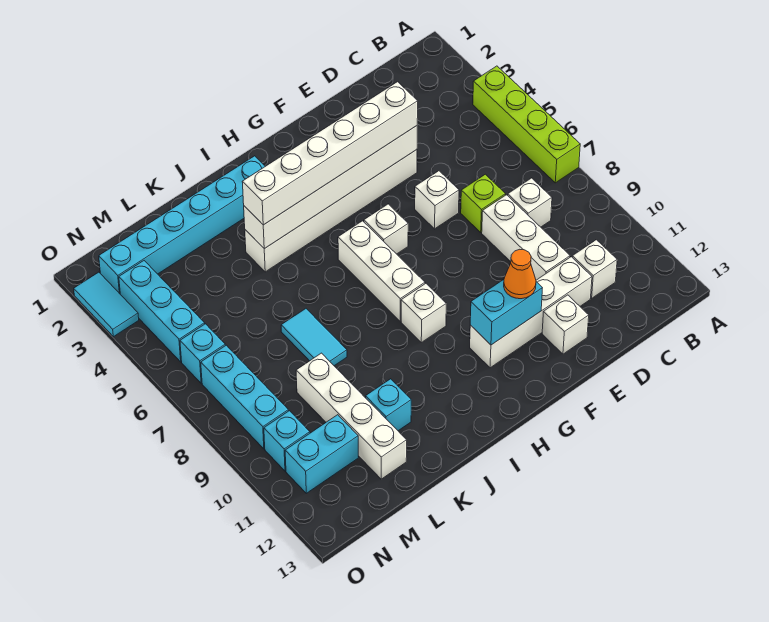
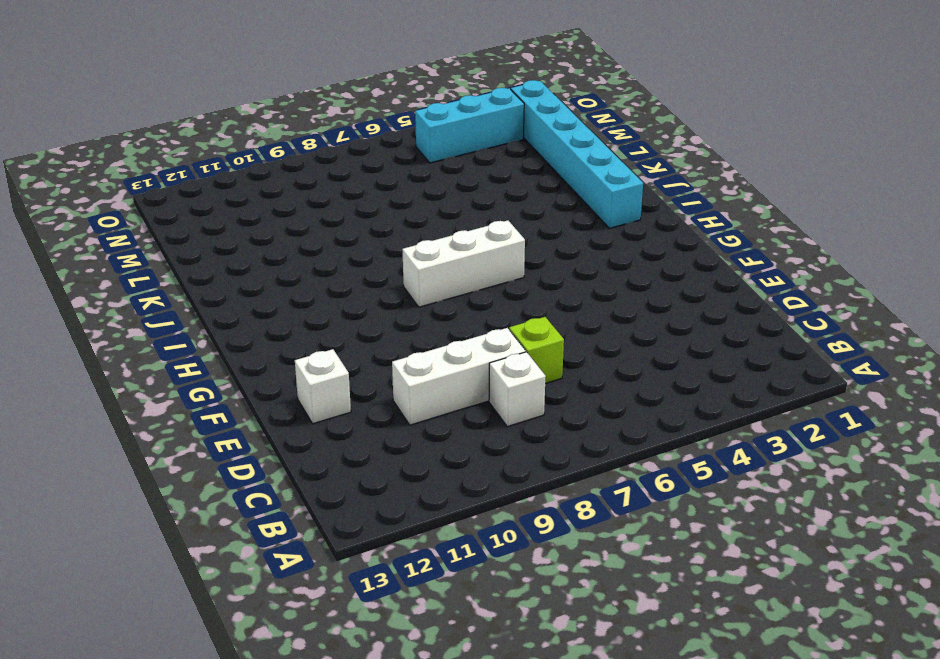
none -> lime 1x4 brick [473,66,580,183]
none -> white 1x1 brick [572,240,617,298]
none -> white 1x4 brick [470,257,592,368]

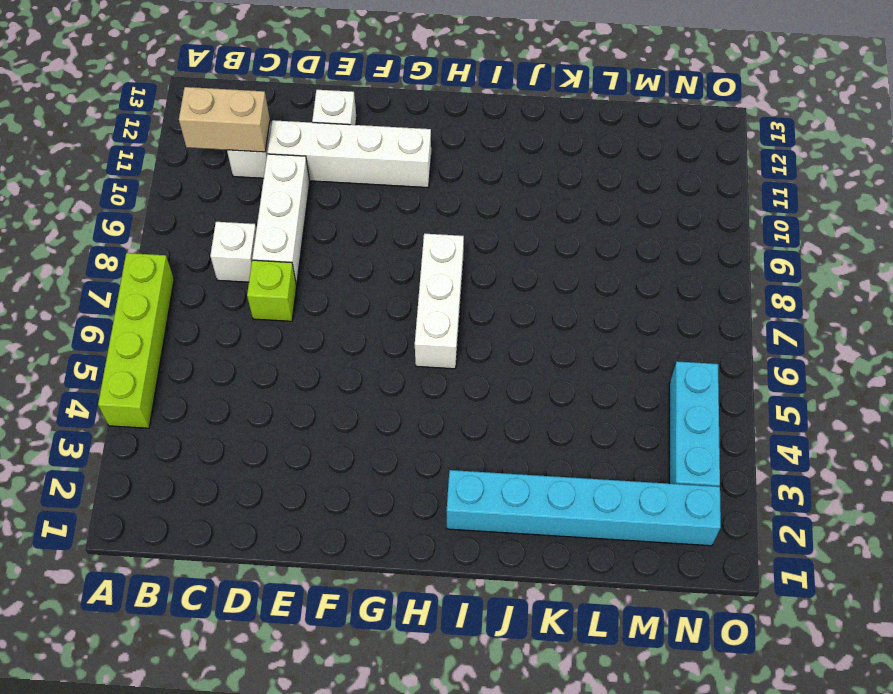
tan 1x2 brick [179,87,270,152] -> none
none -> white 1x6 brick [245,150,417,272]
none -> white 1x1 brick [415,171,459,229]
none -> white 1x1 brick [364,204,408,254]

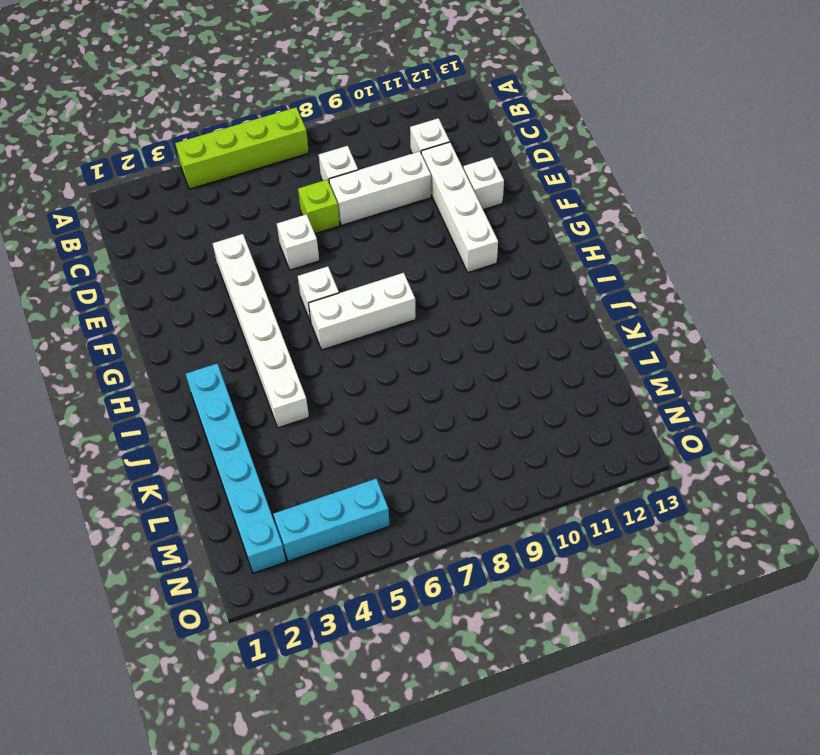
none -> white 1x1 brick [401,284,446,343]
none -> cyan 1x2 tile [281,309,347,366]
none -> cyan 1x1 brick [366,379,411,431]

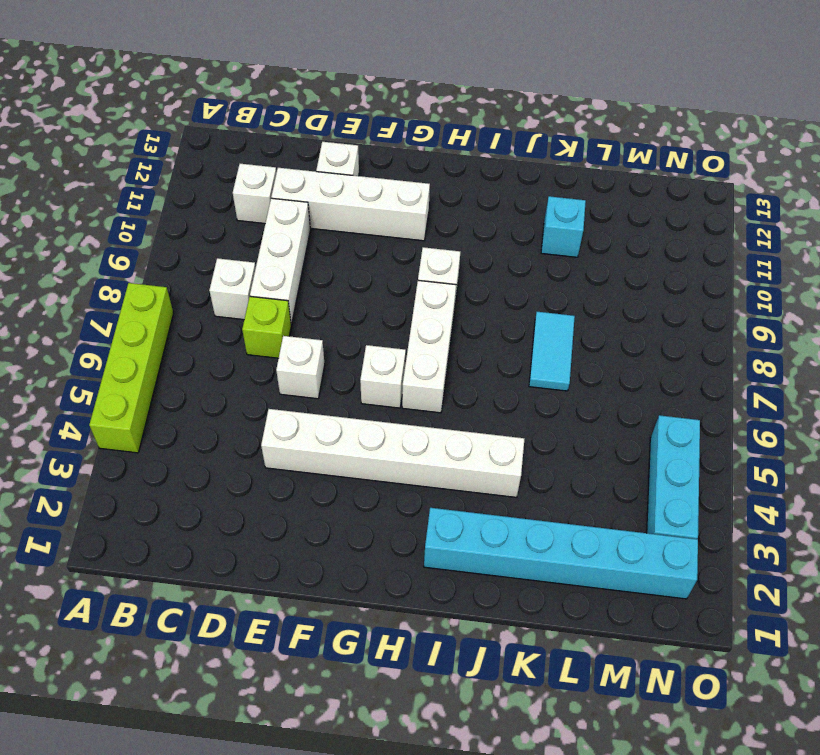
none -> white 1x4 brick [296,353,407,479]
none -> cyan 1x2 brick [285,415,358,493]
none -> cyan 1x1 brick [180,324,225,383]

